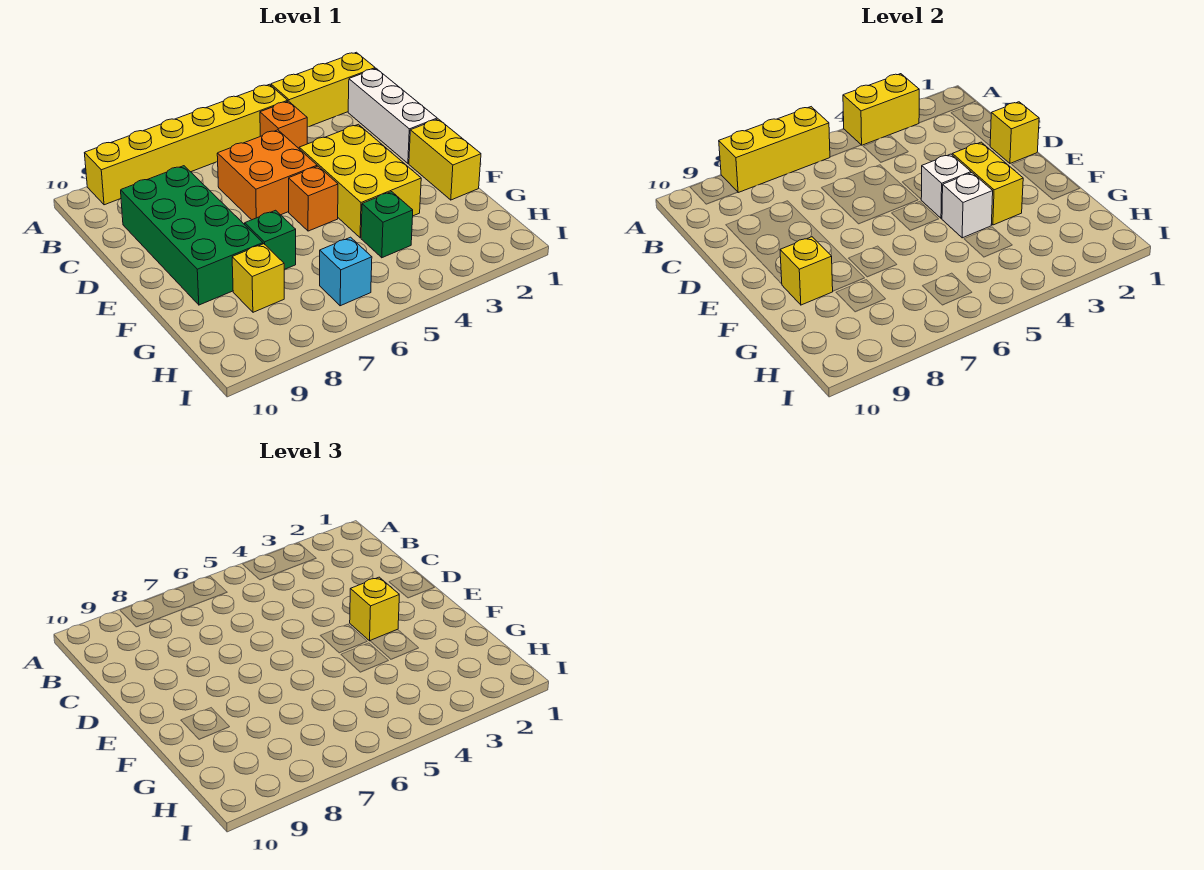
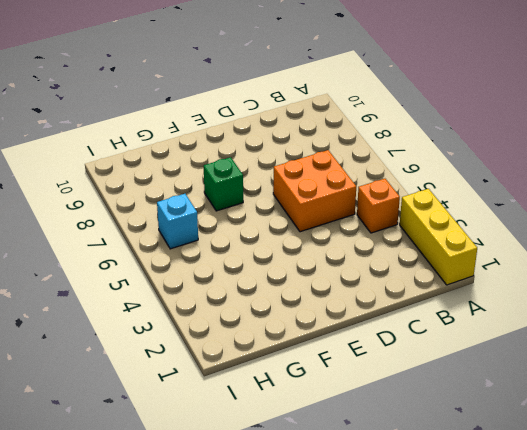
none -> yellow 1x6 brick [85,84,288,205]
none -> white 1x3 brick [348,69,437,163]
none -> green 2x4 brick [121,166,263,305]

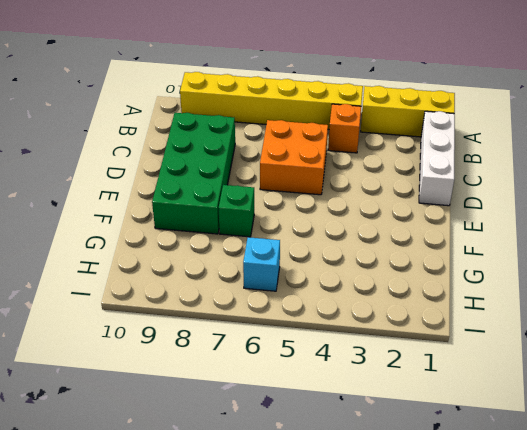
none -> yellow 2x3 brick [299,124,421,238]
none -> yellow 1x2 brick [409,119,481,200]
none -> orange 1x1 brick [289,166,338,231]

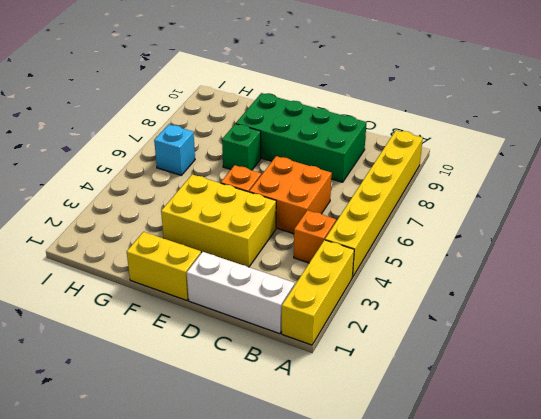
none -> green 1x1 brick [361,192,413,258]
none -> yellow 1x1 brick [232,244,284,312]
none -> yellow 1x2 brick [843,74,919,145]

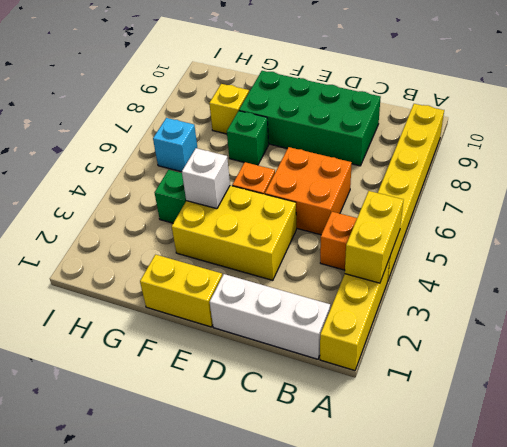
none -> yellow 1x3 brick [719,107,830,192]
none -> yellow 1x1 brick [990,102,1039,163]
none -> yellow 1x2 brick [952,142,1023,225]

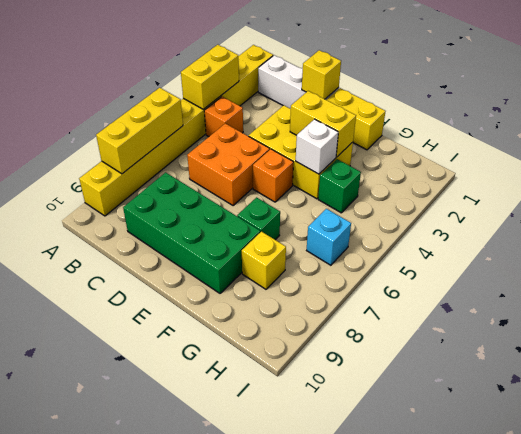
none -> white 1x1 brick [921,154,971,218]
none -> yellow 1x1 brick [780,237,833,305]
none -> yellow 1x1 brick [350,577,399,641]

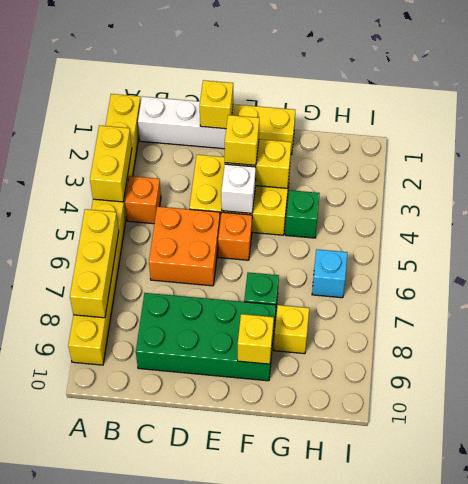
none -> white 1x1 brick [942,173,993,238]

